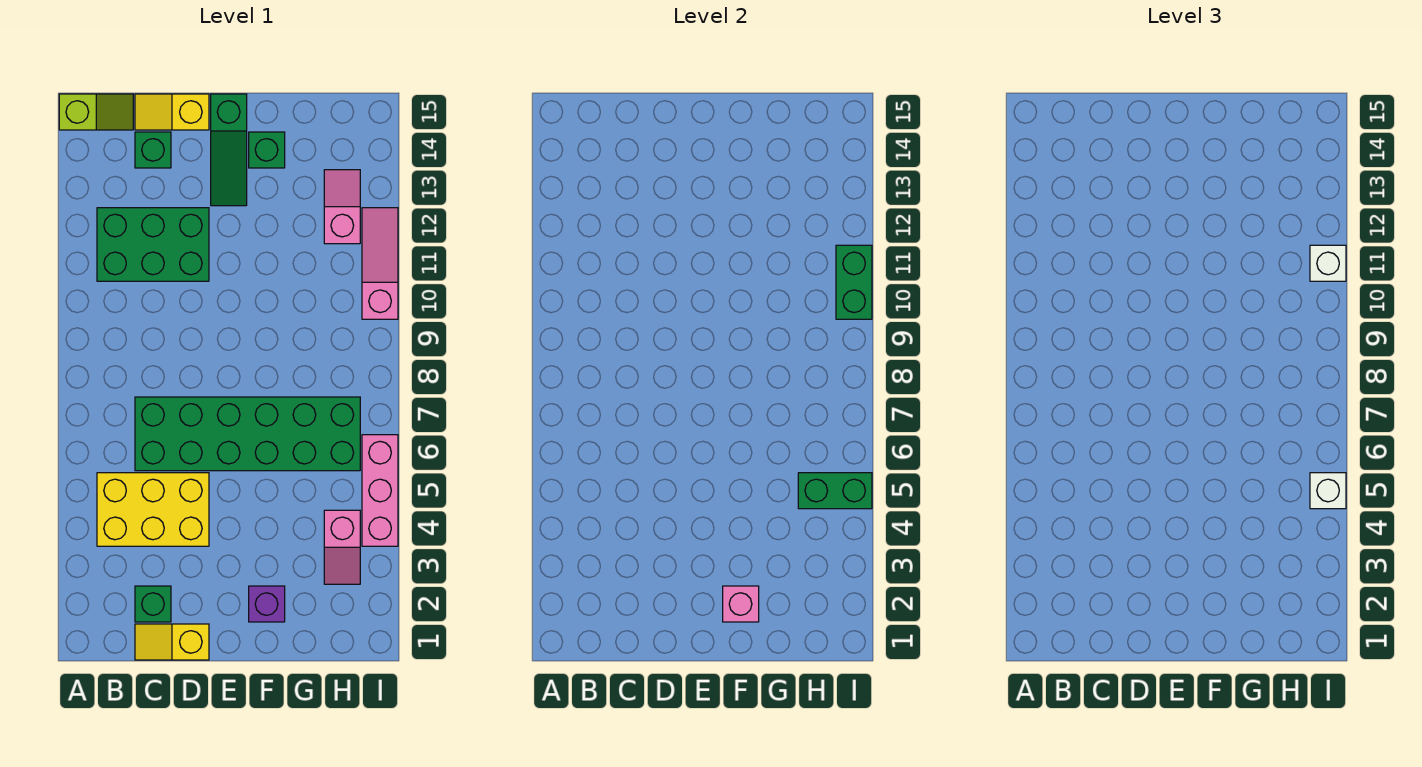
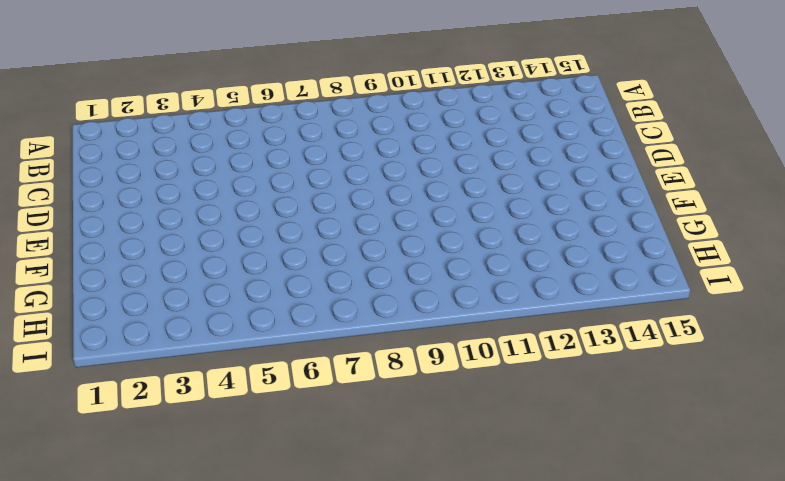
none -> lime 1x2 slope [59,94,133,130]
none -> yellow 2x3 brick [97,473,209,546]
none -> green 2x3 brick [97,208,209,281]

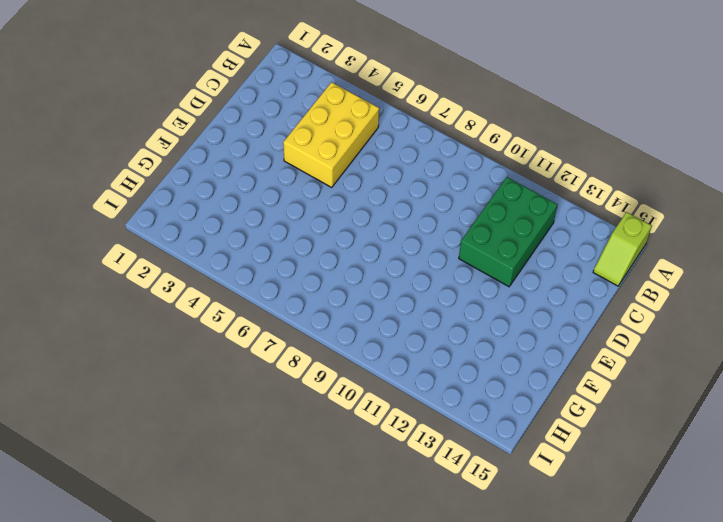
none -> yellow 1x2 slope [135,624,209,660]
none -> green 1x1 brick [135,586,171,622]
none -> green 2x6 brick [135,397,360,471]

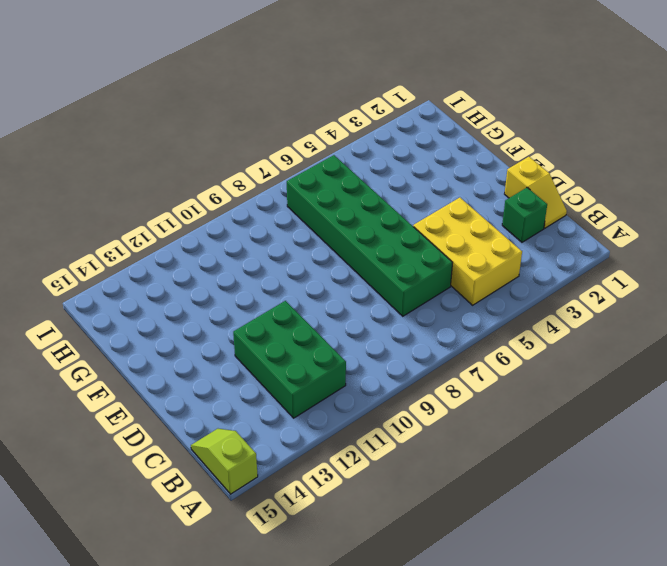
none -> green 1x1 brick [135,132,171,168]
none -> yellow 1x2 slope [135,94,209,130]
none -> green 1x3 slope [211,94,247,206]

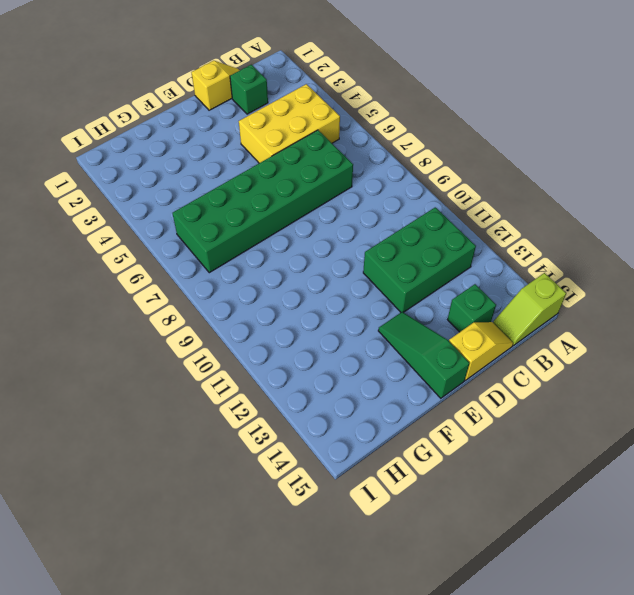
none -> purple 1x1 brick [249,586,285,622]
none -> green 1x1 brick [249,132,285,168]
none -> pink 1x2 slope [324,510,360,584]

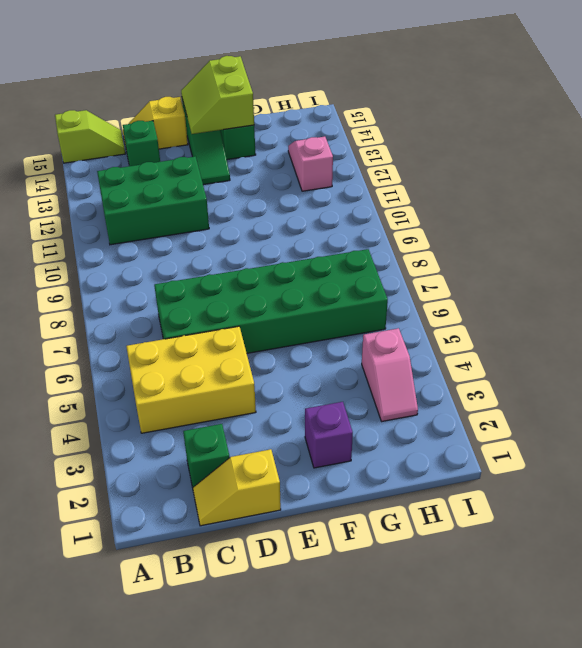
lime 2x2 slope [181,56,254,134] -> none
none -> pink 1x3 brick [362,435,398,546]
none -> pink 1x3 slope [362,208,398,319]
none -> pink 1x1 brick [723,586,759,622]

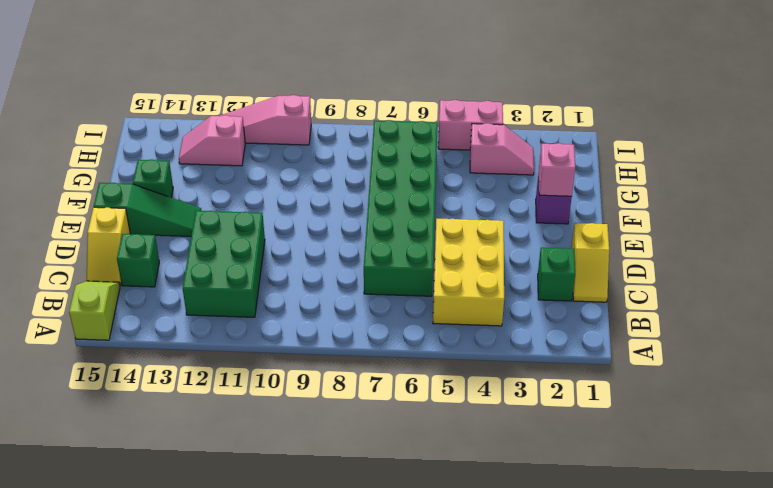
pink 1x2 brick [438,100,503,150] -> pink 1x3 brick [362,435,398,546]
none -> green 1x2 brick [798,473,872,509]
none -> green 1x2 brick [836,245,872,319]
none -> white 1x1 brick [1310,473,1346,509]

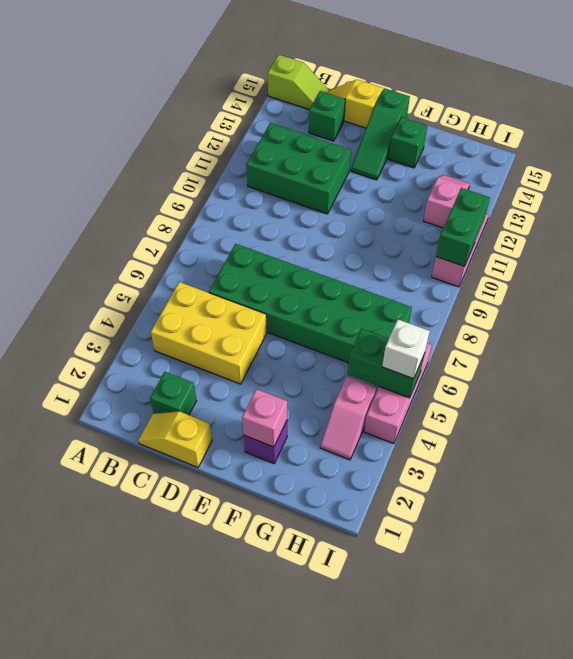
none -> white 1x1 brick [1310,245,1346,281]

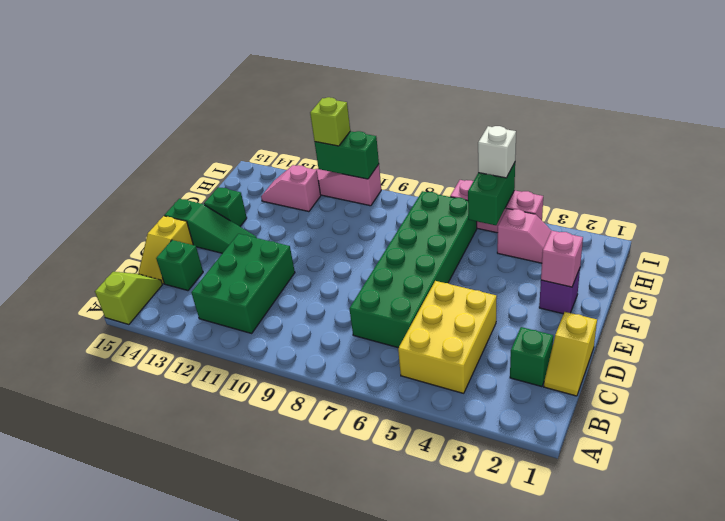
lime 1x1 brick [310,97,350,146] -> white 1x1 brick [1310,245,1346,281]

